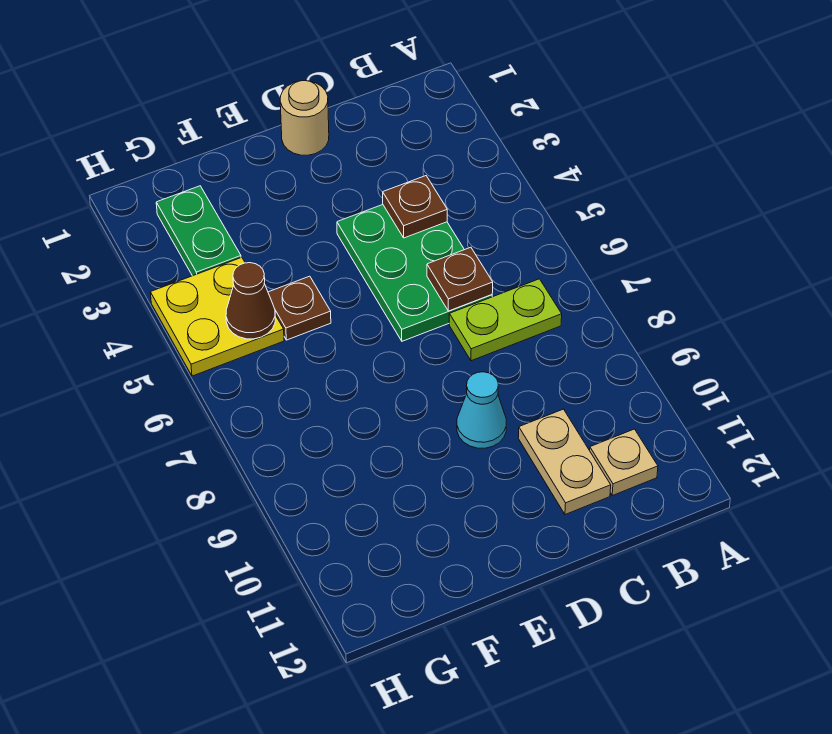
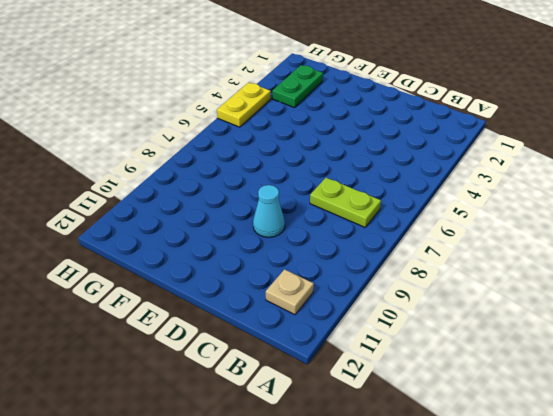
yellow 1x2 plate [217,82,271,127] -> yellow 2x2 plate [150,257,284,376]
none -> green 2x3 plate [337,205,492,341]
none -> tan 1x2 plate [518,409,611,515]
none -> tan 1x1 round brick [280,81,329,155]

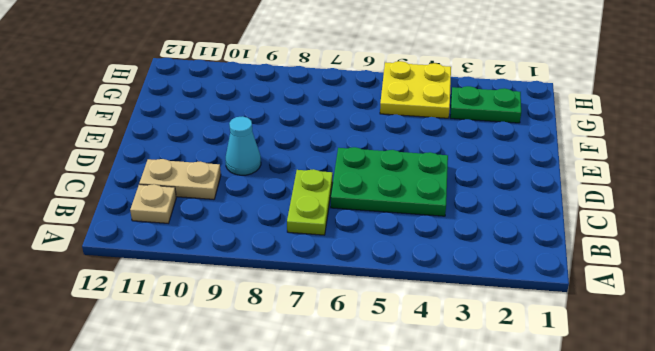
none -> tan 1x1 round brick [280,81,329,155]
none -> brown 1x1 plate [268,276,331,340]
none -> brown 1x1 plate [383,176,447,238]

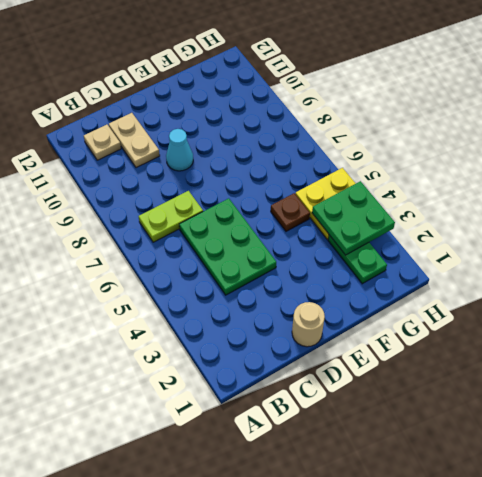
green 2x2 plate [312,181,395,255] -> none
none -> brown 1x1 plate [383,176,447,238]
none -> brown 1x1 plate [427,247,493,311]
none -> brown 1x1 cone [226,263,275,339]

